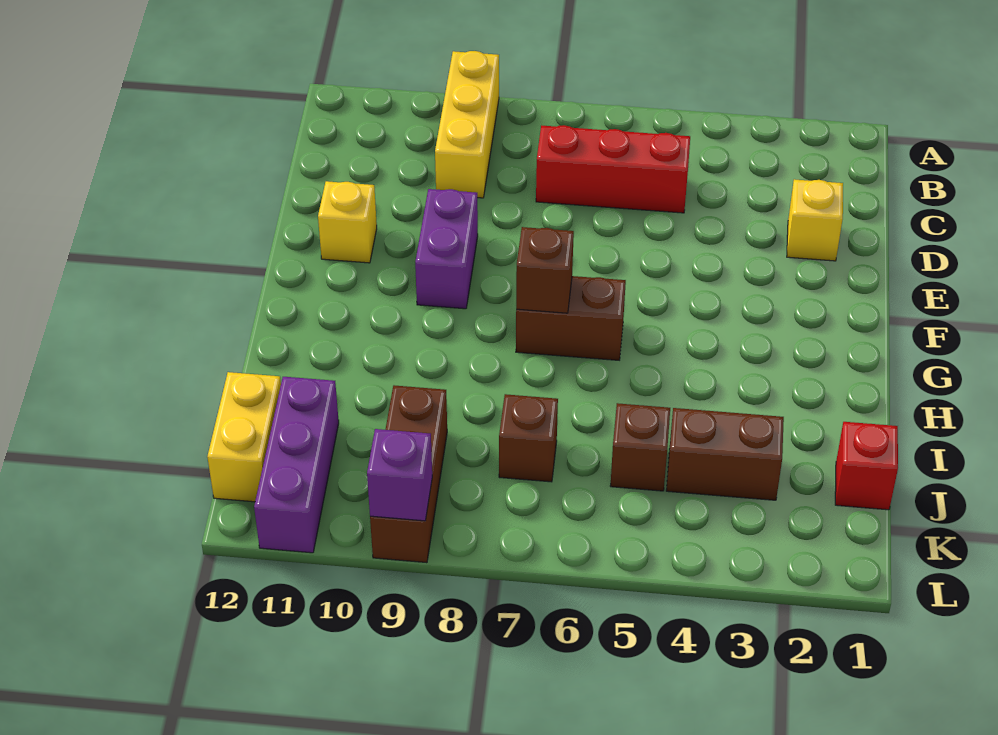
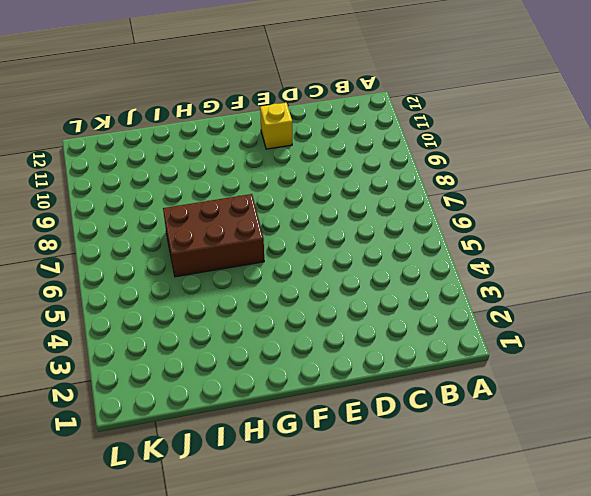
brown 2x3 brick [163,194,264,277] -> brown 1x2 brick [516,276,626,360]
none -> yellow 1x3 brick [435,51,499,198]
none -> red 1x3 brick [536,125,690,213]
none -> yellow 1x1 brick [787,179,843,261]

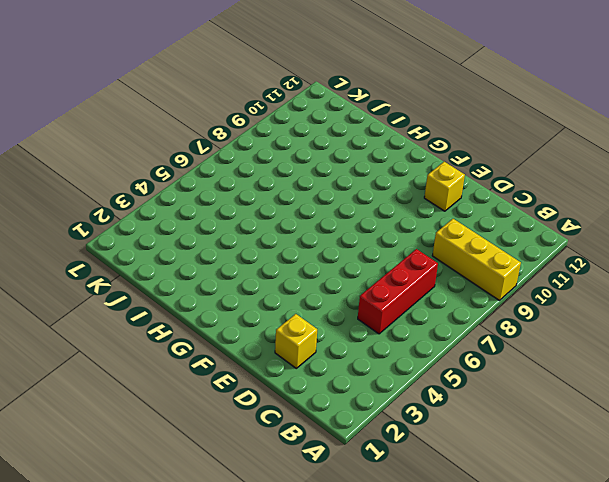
none -> purple 1x2 brick [415,189,478,309]
none -> brown 1x2 brick [516,276,626,360]
none -> red 1x1 brick [835,422,898,510]

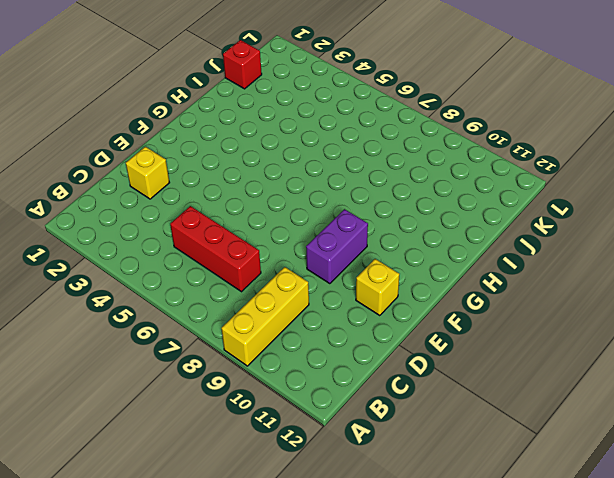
none -> brown 1x2 brick [516,276,626,360]
none -> brown 1x2 brick [666,408,784,500]
none -> brown 1x1 brick [610,403,670,491]

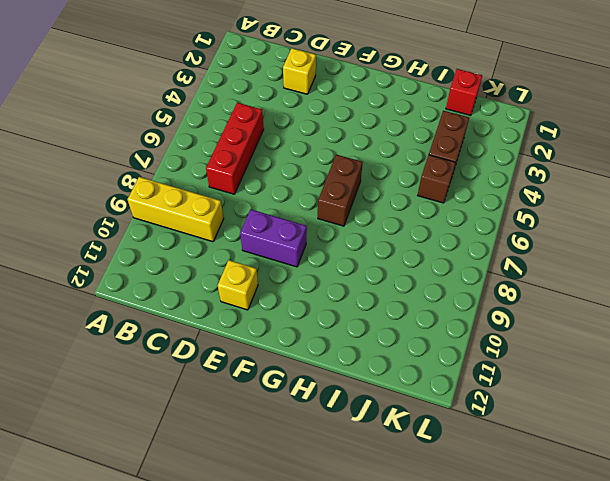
none -> brown 1x1 brick [499,394,558,482]
none -> brown 1x3 brick [370,385,447,563]
none -> purple 1x3 brick [254,377,339,553]

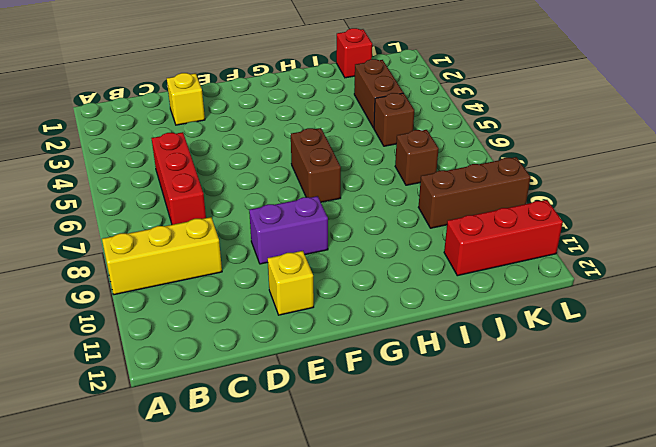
red 1x3 brick [444,200,563,276] -> purple 1x3 brick [254,377,339,553]
none -> yellow 1x2 brick [207,372,281,502]
none -> brown 1x1 brick [516,227,574,313]
none -> purple 1x1 brick [367,429,432,521]

